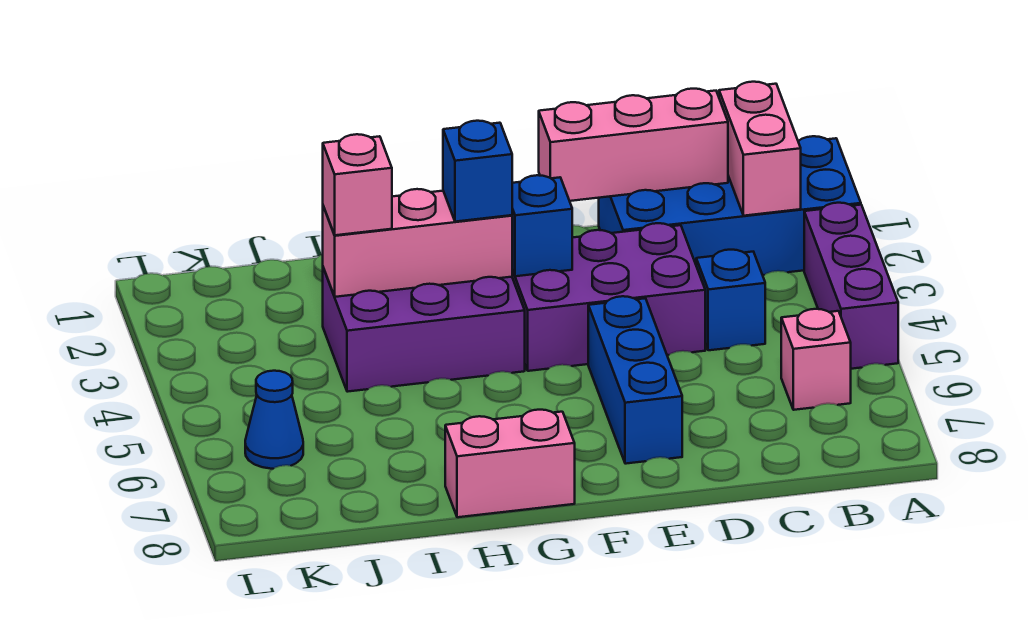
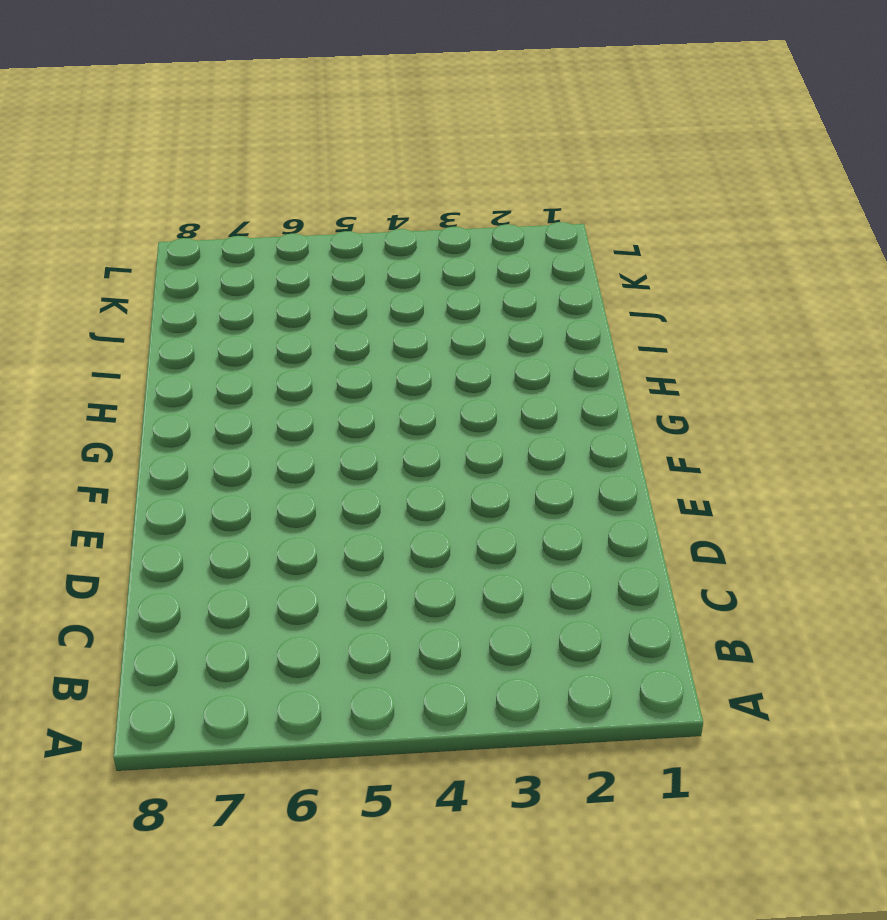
none -> blue 2x4 brick [599,136,861,275]
none -> purple 1x3 brick [804,203,898,369]
none -> pink 1x1 brick [781,309,851,410]

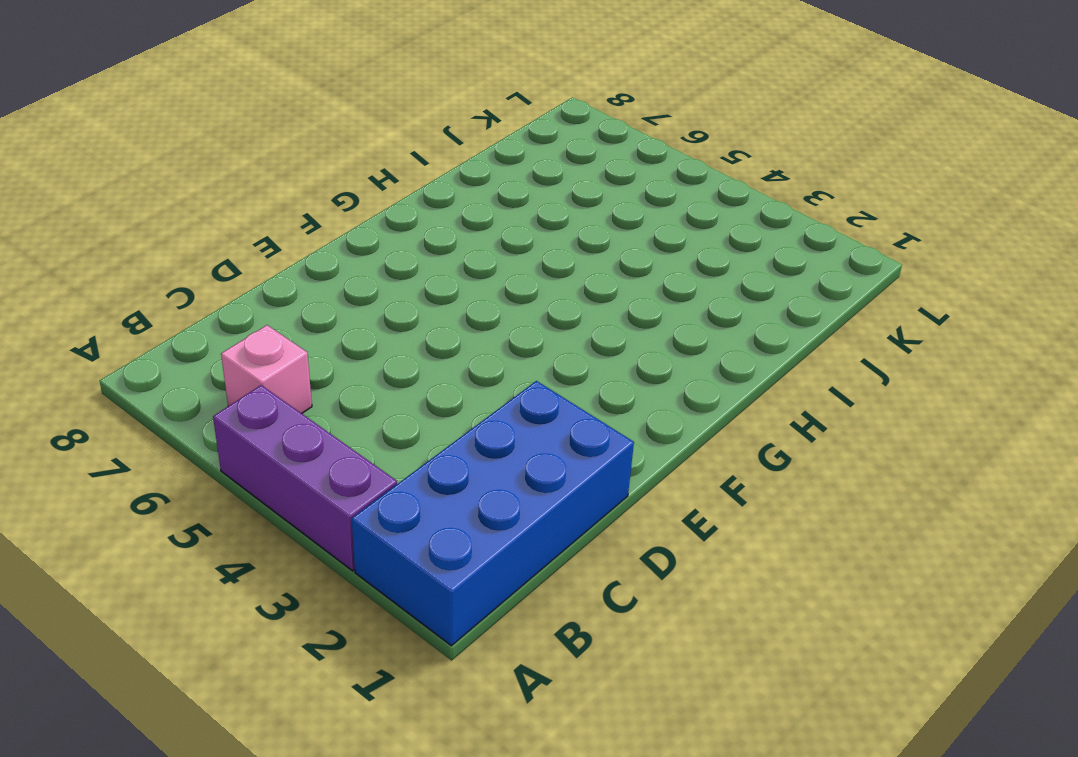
none -> blue 1x1 brick [696,250,765,350]
none -> purple 2x3 brick [512,223,705,371]
none -> blue 1x3 brick [588,296,682,464]

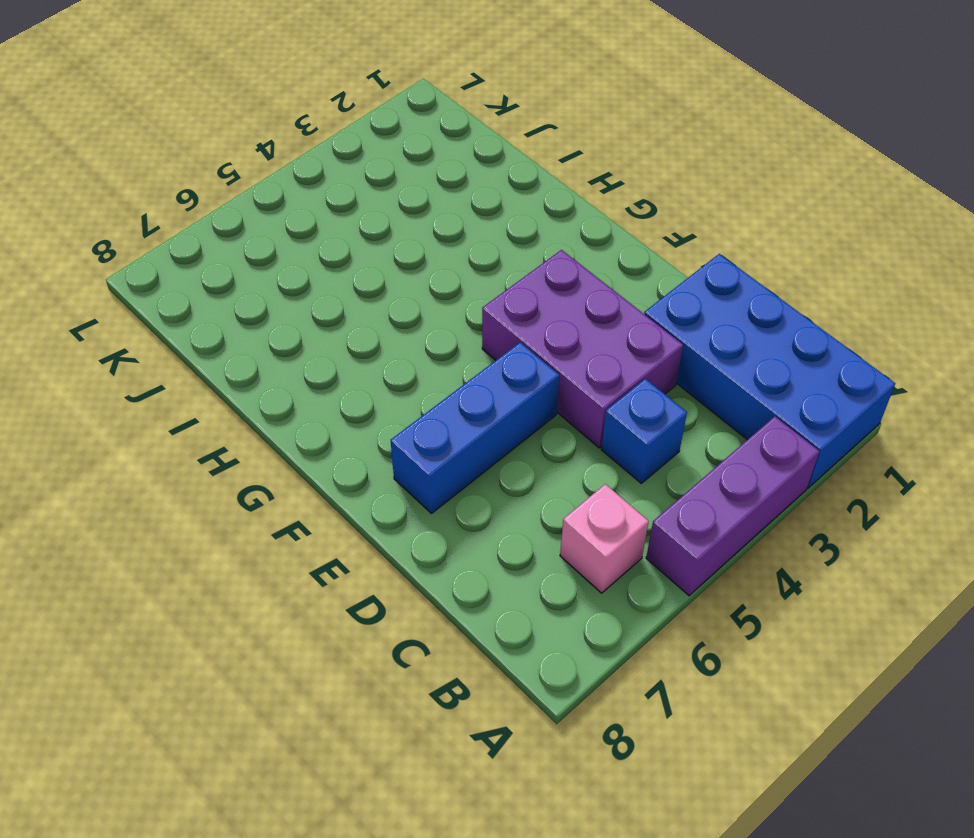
none -> purple 2x3 brick [323,268,525,392]
none -> pink 1x2 brick [445,410,575,517]
none -> blue 1x1 cone [245,371,303,469]

